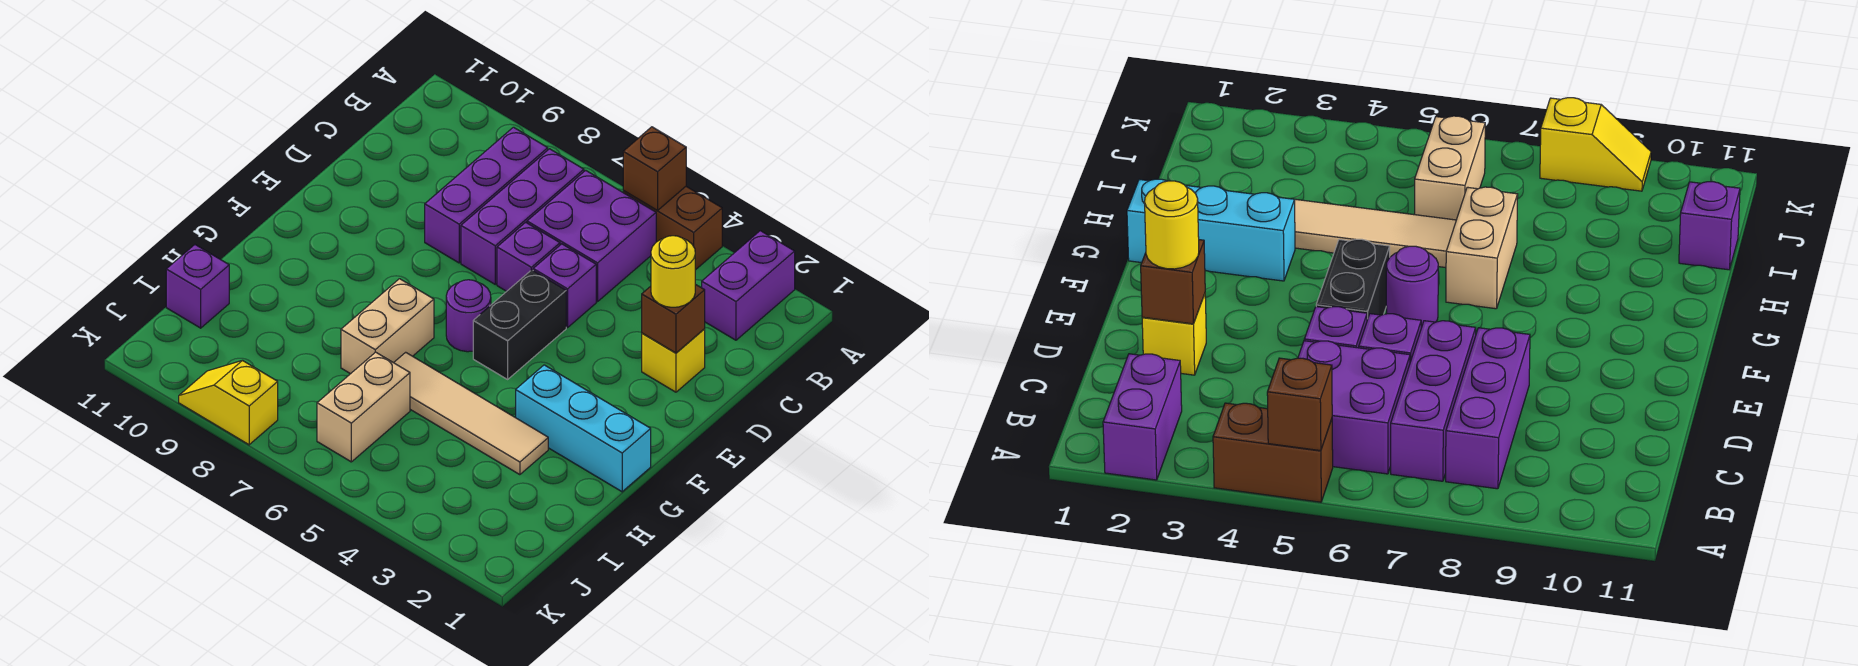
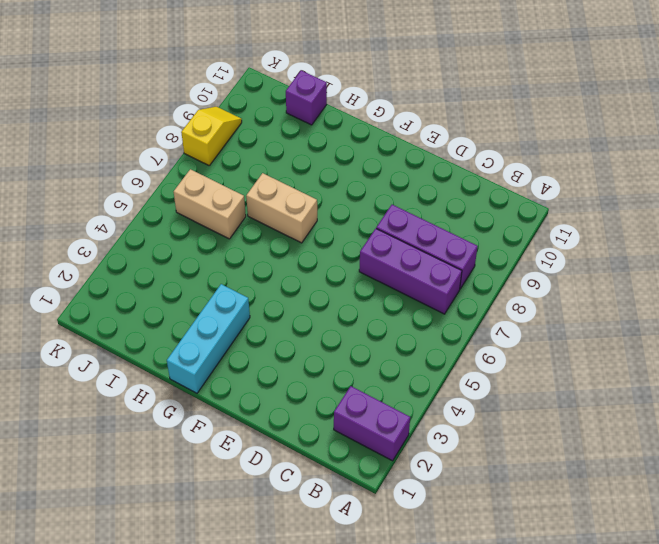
none -> brown 1x2 brick [623,187,722,270]
none -> purple 2x2 brick [527,170,656,302]
none -> yellow 1x1 brick [642,329,705,392]

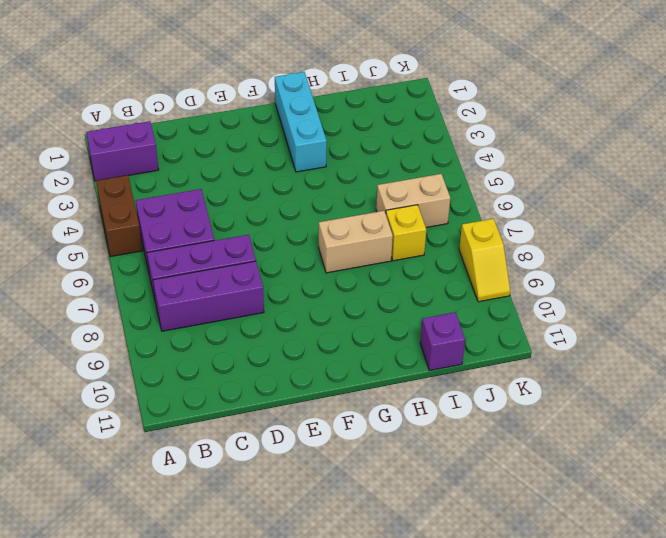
yellow 1x1 brick [386,205,426,261] -> yellow 1x1 brick moved to [642,329,705,392]
none -> purple 1x1 brick [533,244,596,328]
none -> purple 1x1 brick [497,222,560,291]
none -> black 1x2 brick [473,270,566,379]

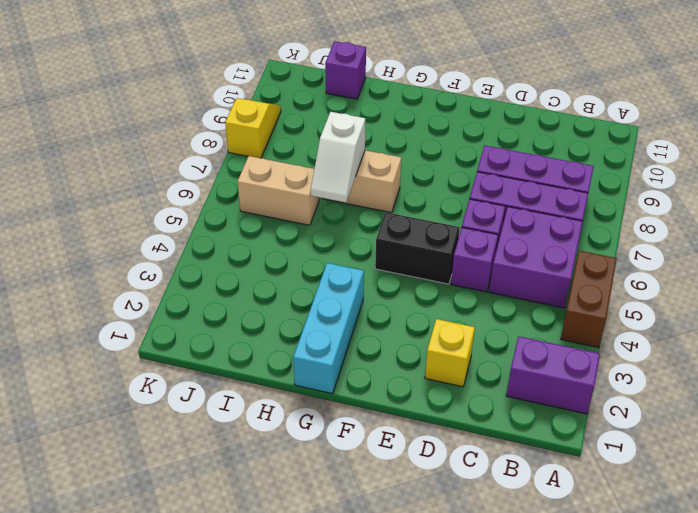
white 1x2 slope [311,112,365,203] -> none
none -> purple 1x1 round brick [446,280,491,352]
none -> tan 1x4 tile [394,352,548,475]
none -> brown 1x1 brick [623,127,686,211]

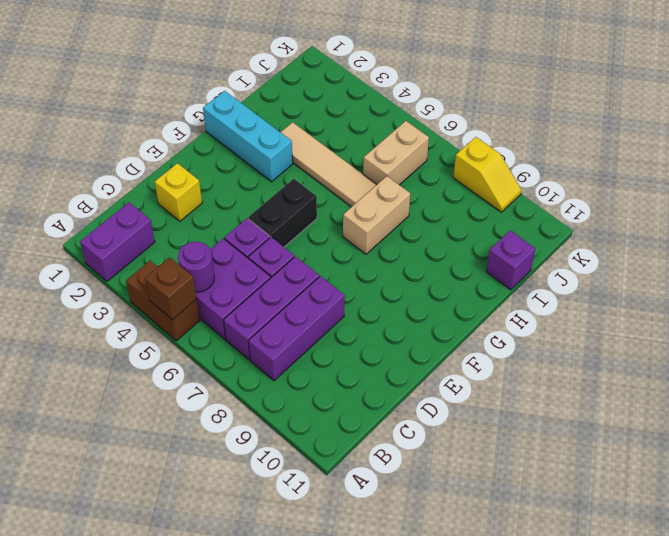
purple 1x1 round brick [178,242,214,292] -> purple 1x1 round brick moved to [446,280,491,352]
none -> brown 1x1 brick [642,284,705,353]
none -> yellow 1x1 round brick [651,236,695,307]

